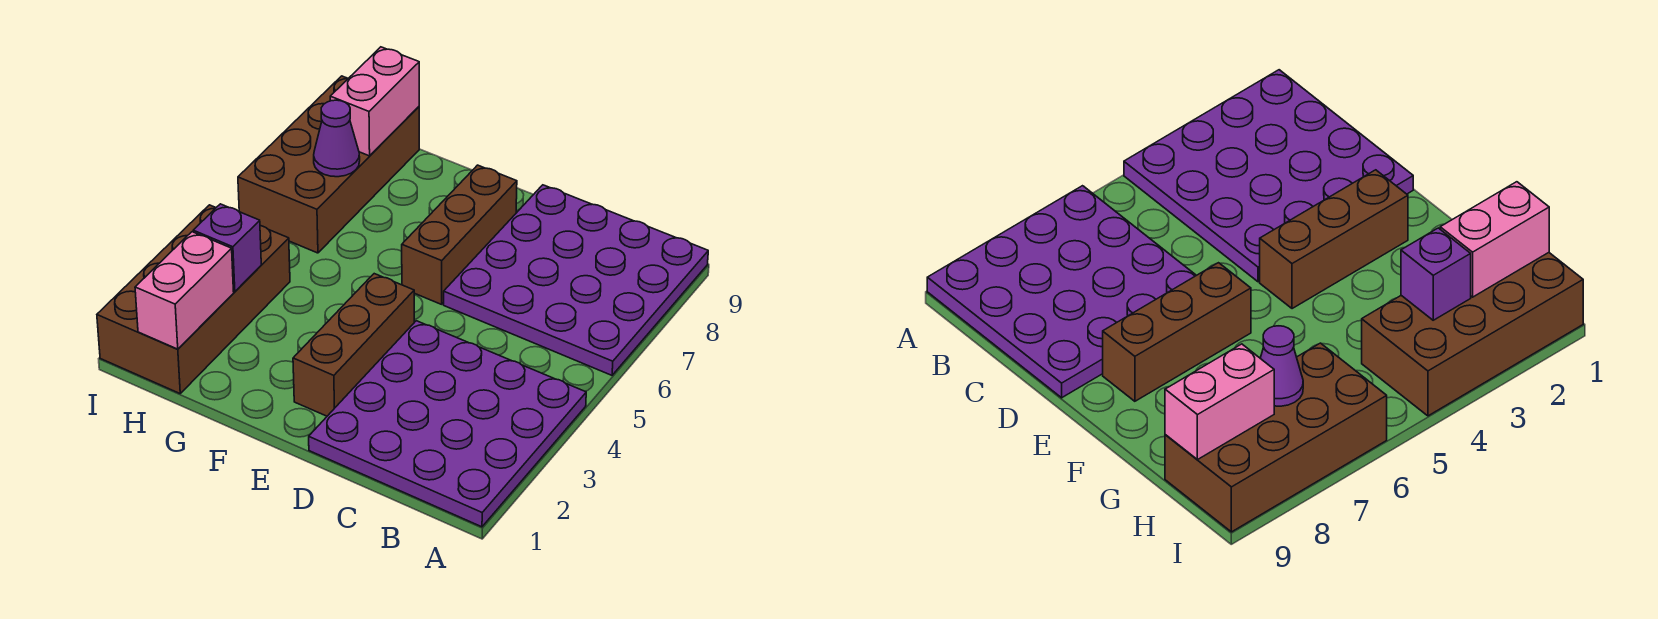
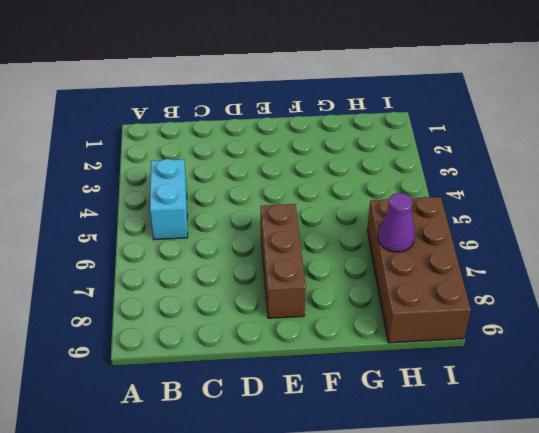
cyan 1x2 brick [150,159,188,240] -> purple 4x4 plate [309,321,586,527]
none -> purple 4x4 plate [444,185,708,375]
none -> brown 1x3 brick [293,274,414,416]

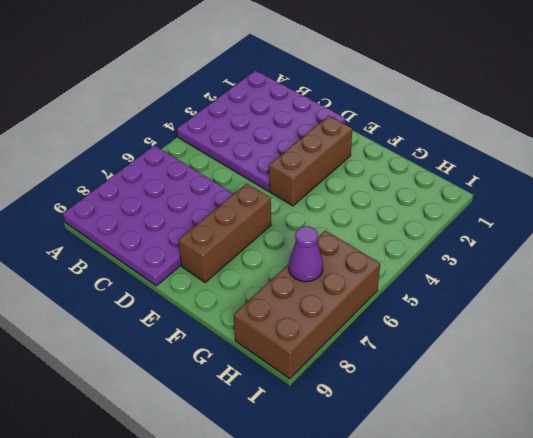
none -> brown 2x4 brick [97,205,290,393]
none -> pink 1x2 brick [135,232,234,349]

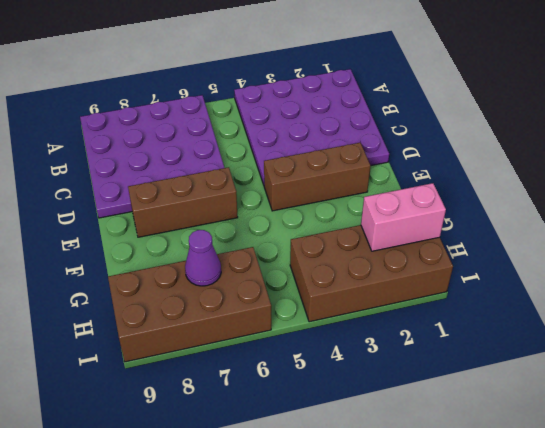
none -> purple 1x1 brick [193,204,261,292]
none -> pink 1x2 brick [330,47,419,156]

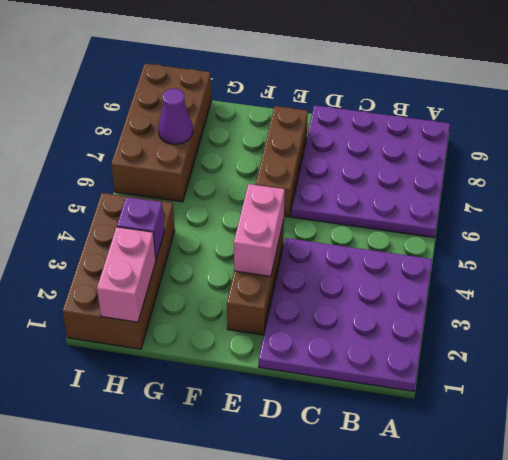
pink 1x2 brick [234,184,285,276] -> pink 1x2 brick moved to [330,47,419,156]

